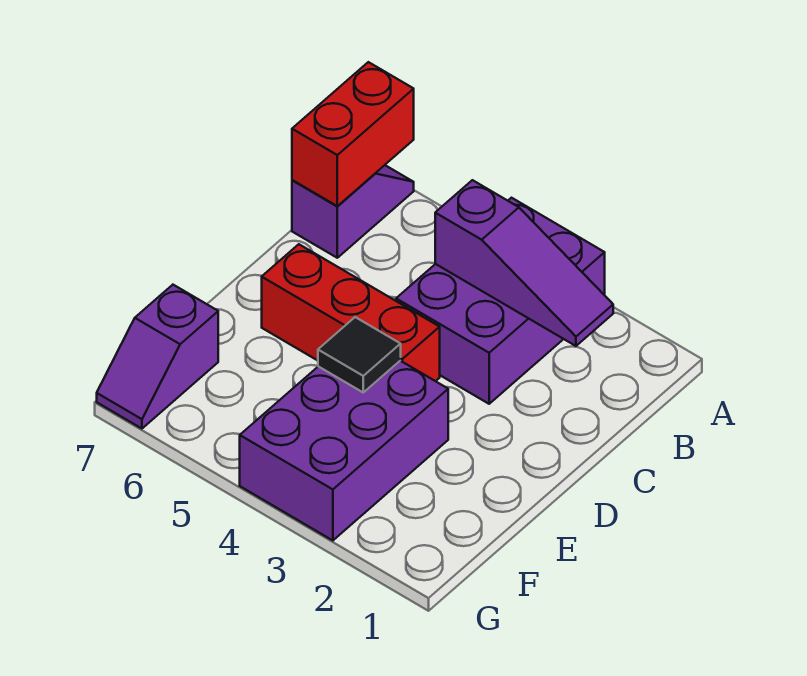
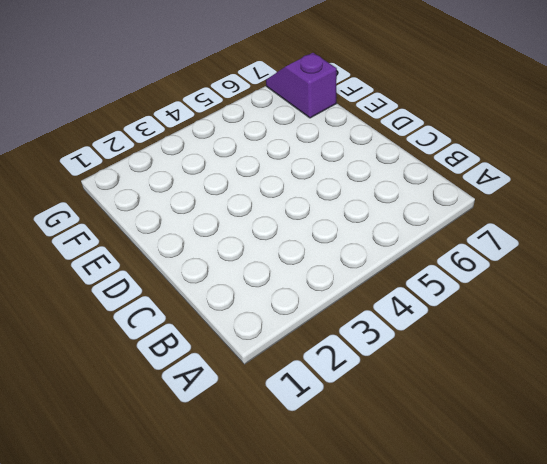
none -> purple 2x3 brick [396,198,605,404]
none -> purple 1x2 slope [292,165,414,258]

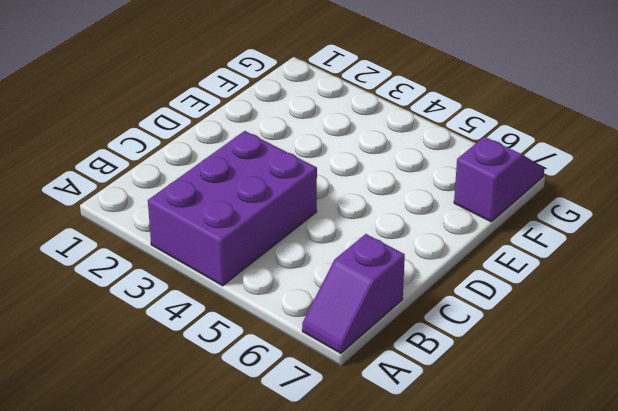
none -> red 1x3 brick [262,244,440,381]
none -> purple 2x3 brick [240,361,448,541]

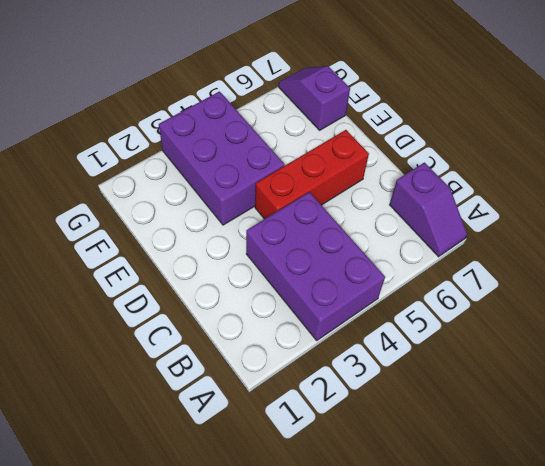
none -> red 1x2 brick [292,62,414,206]
none -> purple 1x3 slope [435,180,613,346]

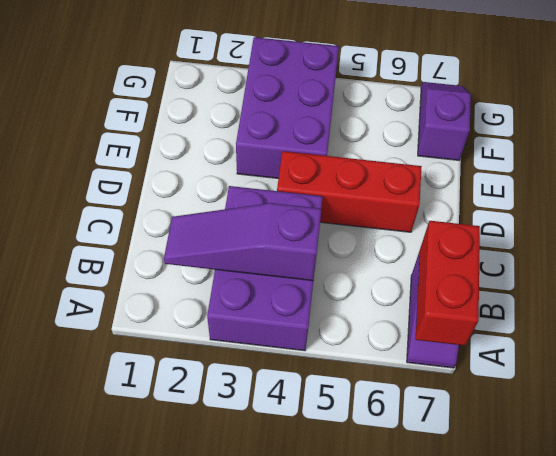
none -> black 1x1 tile [318,317,401,392]

